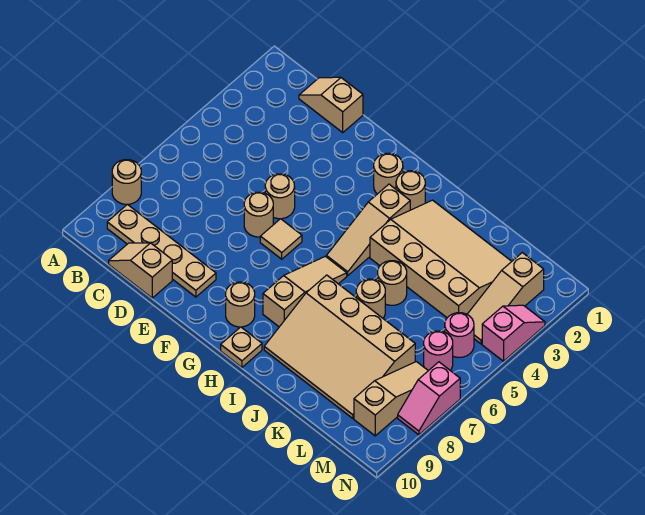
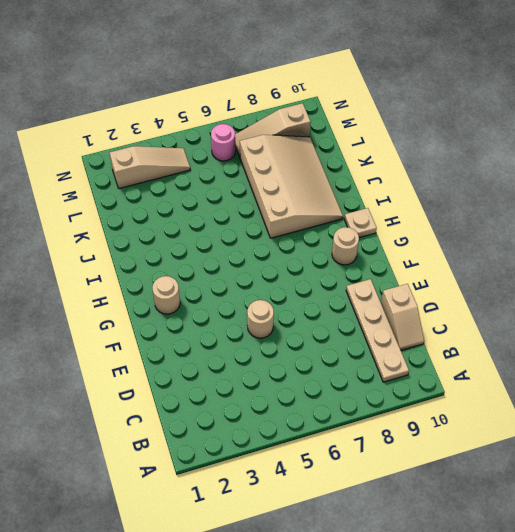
none -> tan 1x1 round brick [112,160,141,204]
none -> tan 1x2 slope [299,77,363,132]
none -> tan 1x1 round brick [244,192,273,237]

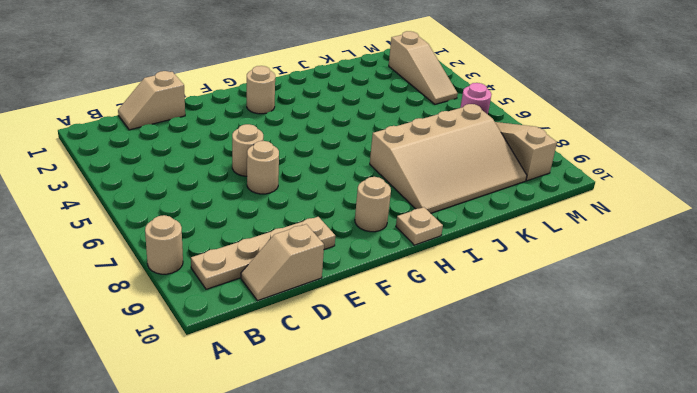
none -> tan 1x1 tile [260,219,302,259]
none -> tan 1x1 round brick [396,171,425,210]
none -> tan 1x3 slope [326,184,410,275]

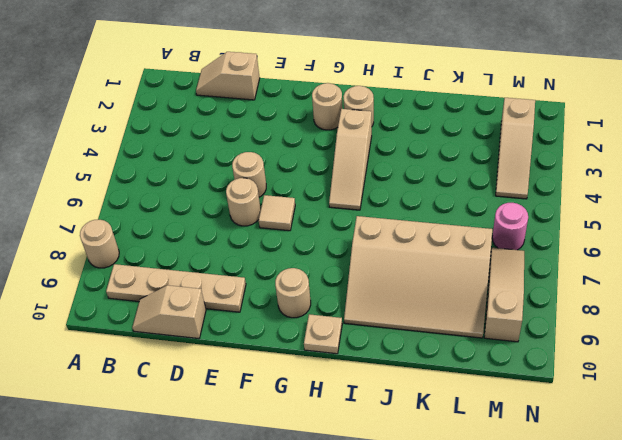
none -> tan 1x3 slope [263,256,347,327]
none -> tan 3x4 slope [370,200,512,318]
none -> tan 1x1 round brick [378,261,407,305]

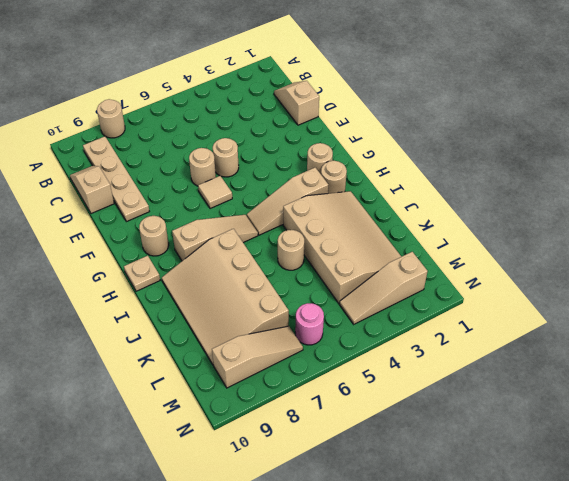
none -> tan 1x1 round brick [356,279,385,318]
none -> pink 1x1 round brick [445,313,474,357]
none -> pink 1x2 slope [482,305,545,361]

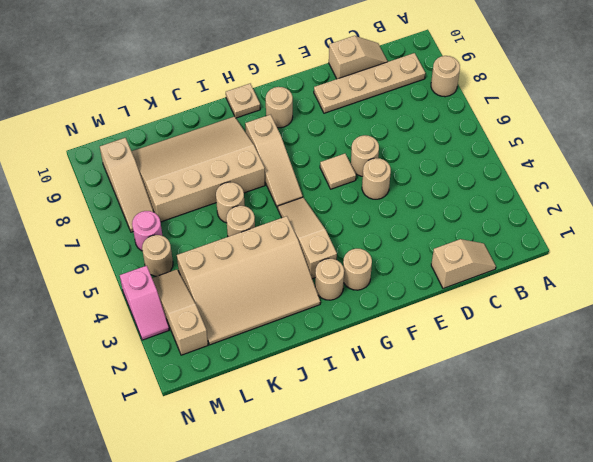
tan 1x1 round brick [142,235,173,276] -> pink 1x1 round brick [445,313,474,357]
none -> pink 1x2 slope [398,362,460,435]

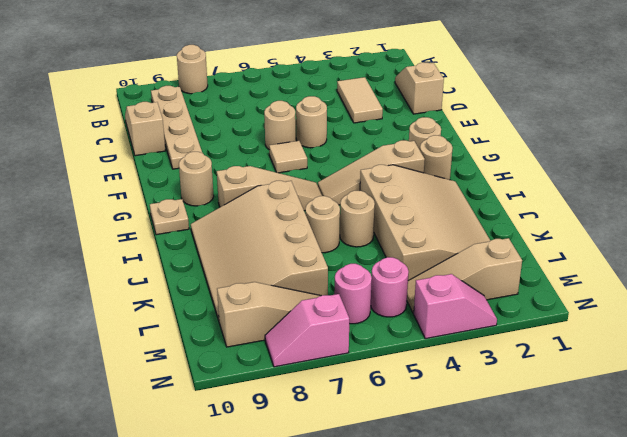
tan 1x2 tile [337,77,383,123] -> none

